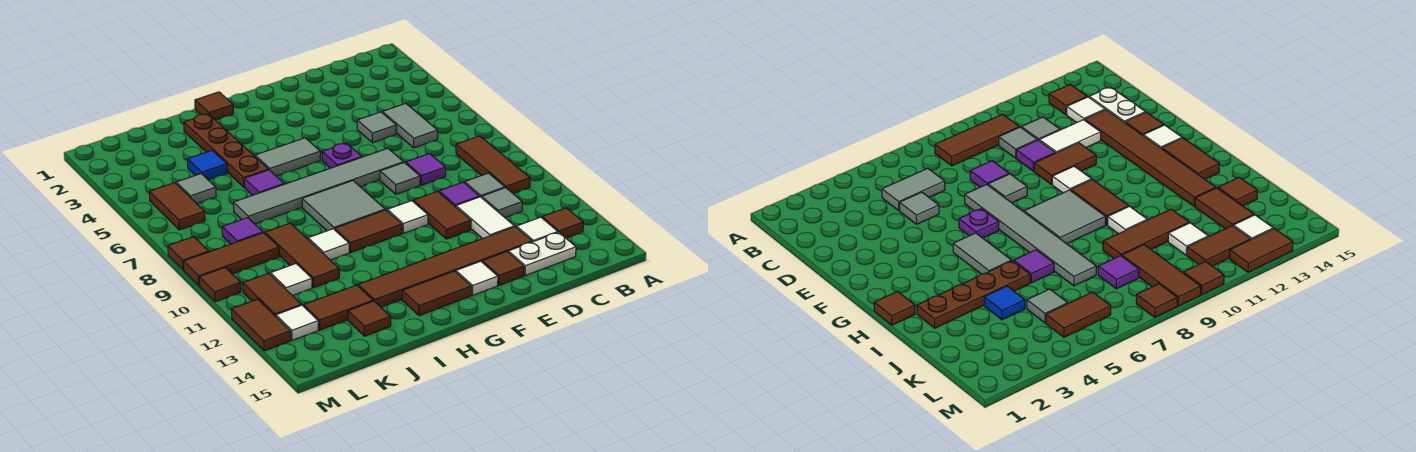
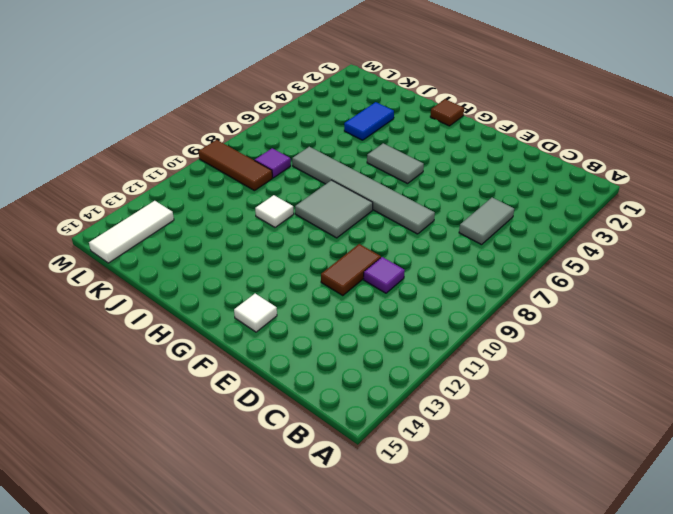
blue 1x2 tile [344,102,394,140] -> blue 1x1 tile [188,150,227,180]
white 1x3 tile [89,201,174,263] -> white 1x1 tile [276,305,318,340]
none -> brown 1x3 tile [456,136,530,194]
none -> brown 1x1 tile [542,208,583,238]
none -> grey 1x1 tile [465,173,505,198]
none -> grey 1x1 tile [482,188,522,217]

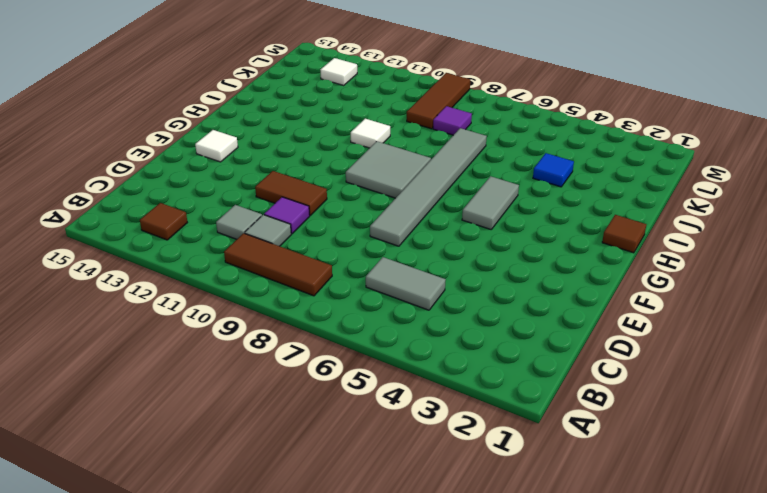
none -> white 1x1 tile [517,217,558,242]
none -> white 1x2 plate [508,232,576,276]
none -> grey 1x1 tile [357,112,396,143]
none -> purple 1x1 tile [406,154,446,185]

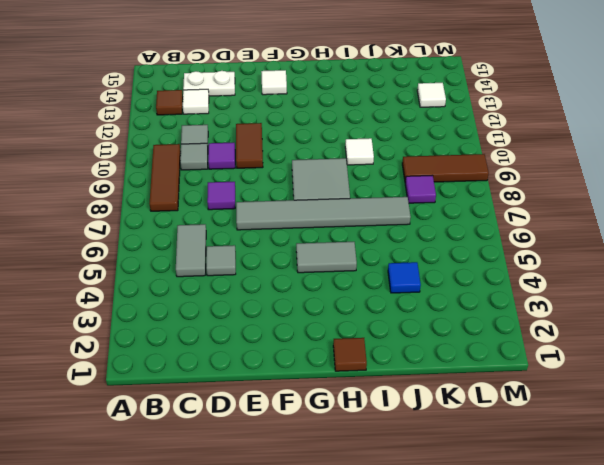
none -> white 1x2 tile [456,197,514,239]
none -> brown 1x6 tile [358,227,532,307]
none -> grey 1x1 tile [380,163,420,194]
none -> brown 1x1 tile [482,252,524,285]

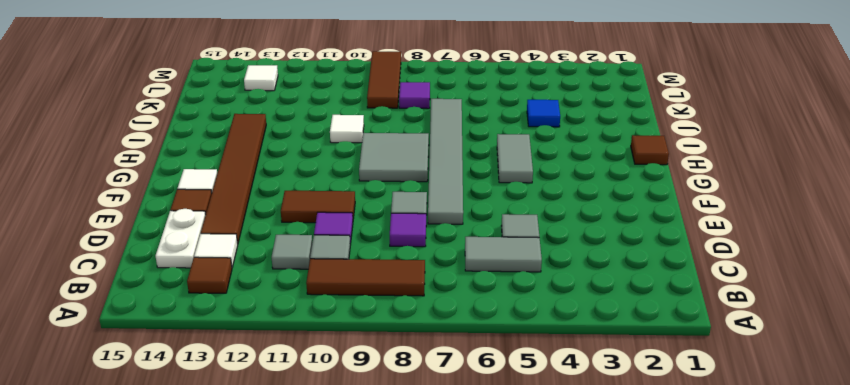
none -> white 1x2 tile [456,197,514,239]
none -> purple 1x1 plate [322,143,362,168]
none -> white 1x1 tile [387,201,428,233]
none -> brown 1x2 tile [335,210,402,252]

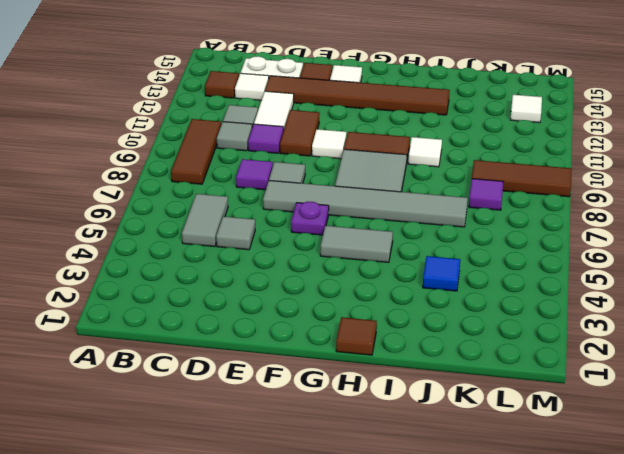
none -> brown 1x2 tile [402,271,471,316]
none -> brown 1x4 plate [184,114,269,187]
none -> purple 1x1 tile [244,170,284,196]
none -> brown 1x3 tile [265,223,339,288]

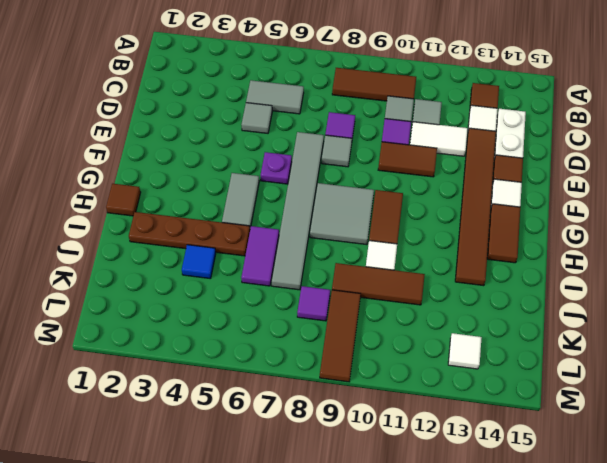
purple 1x2 tile [241,226,279,286] -> purple 1x1 tile [244,170,284,196]
none -> white 1x1 tile [387,201,428,233]
none -> brown 1x2 tile [304,285,373,330]
none -> brown 1x1 tile [348,301,391,336]
none -> grey 1x1 tile [176,174,216,204]

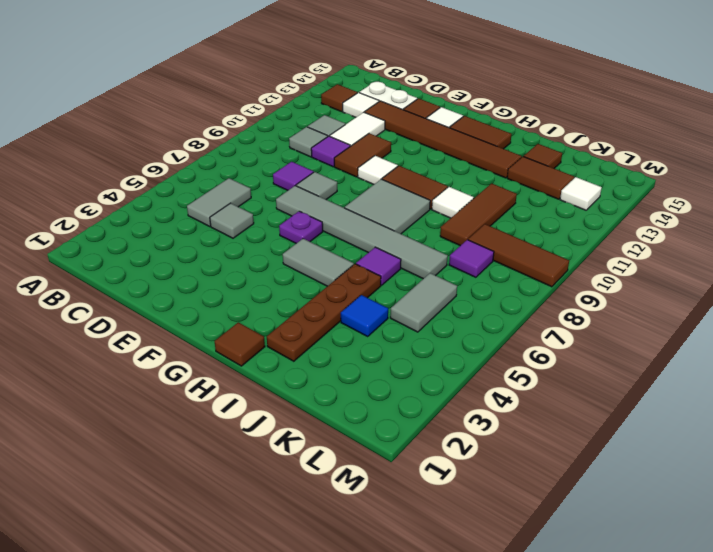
grey 1x2 tile [390,273,457,332] -> grey 1x1 tile [176,174,216,204]
none -> brown 1x3 tile [456,136,530,194]
none -> white 1x1 tile [270,264,312,296]
none -> brown 1x2 tile [149,183,205,230]
none -> brown 1x2 tile [243,273,301,316]

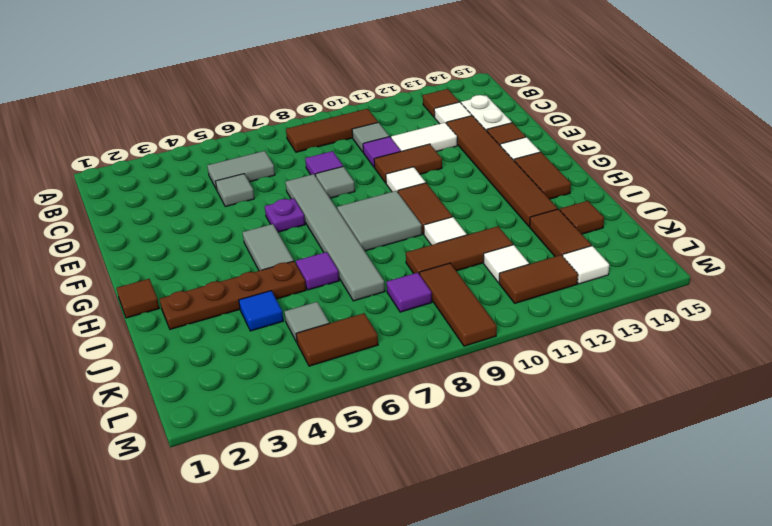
none -> grey 1x1 tile [482,188,522,217]
none -> brown 1x1 tile [168,237,209,270]
none -> brown 1x1 tile [199,268,241,302]
none -> brown 1x2 tile [232,299,291,351]

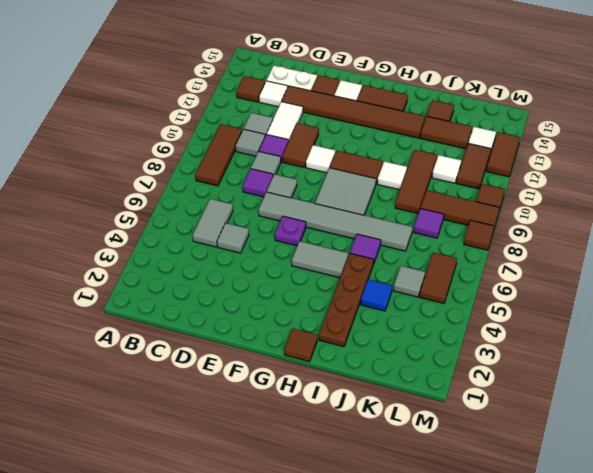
grey 1x1 tile [251,151,281,175] -> none

